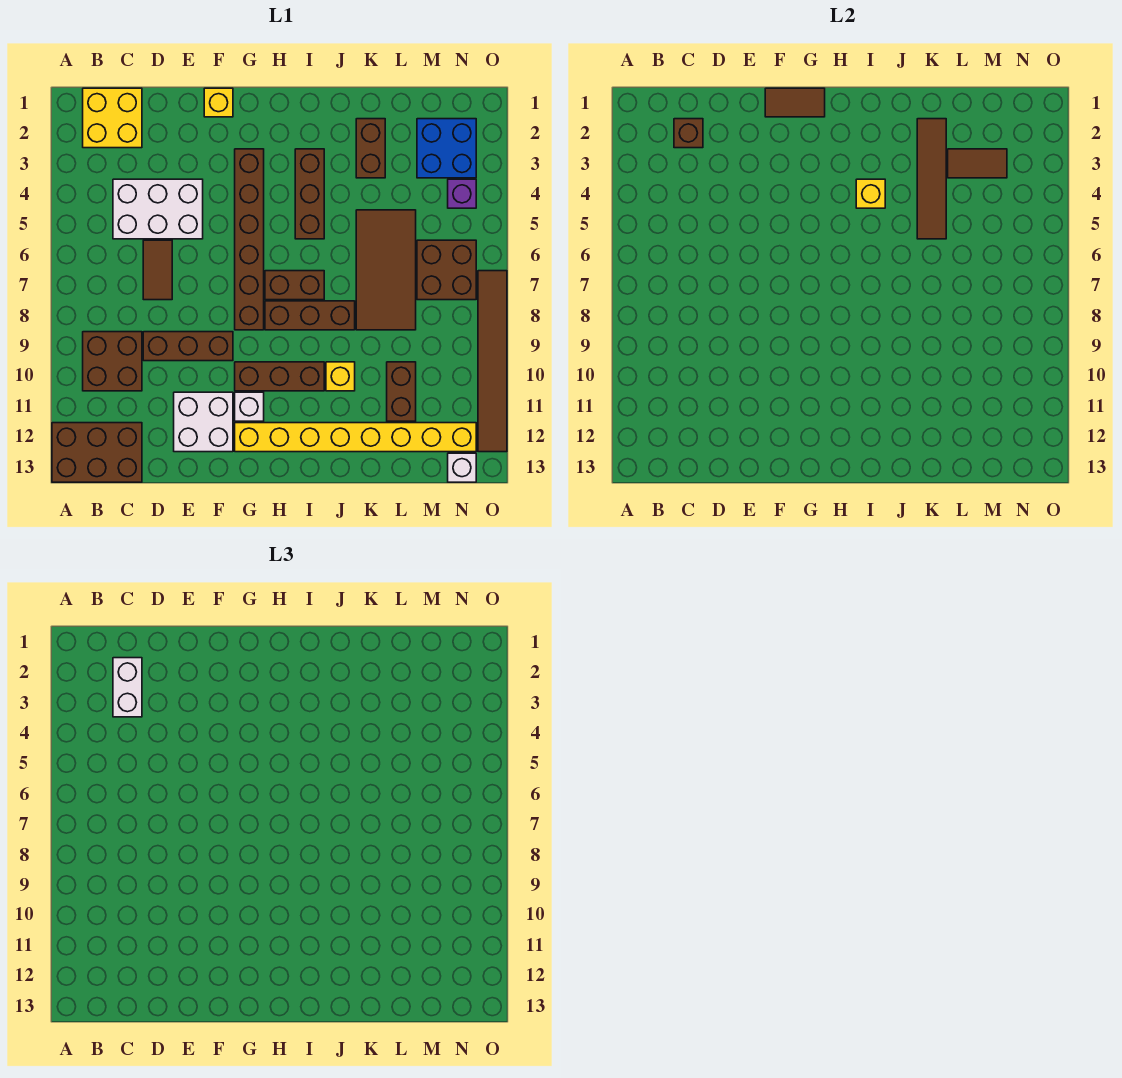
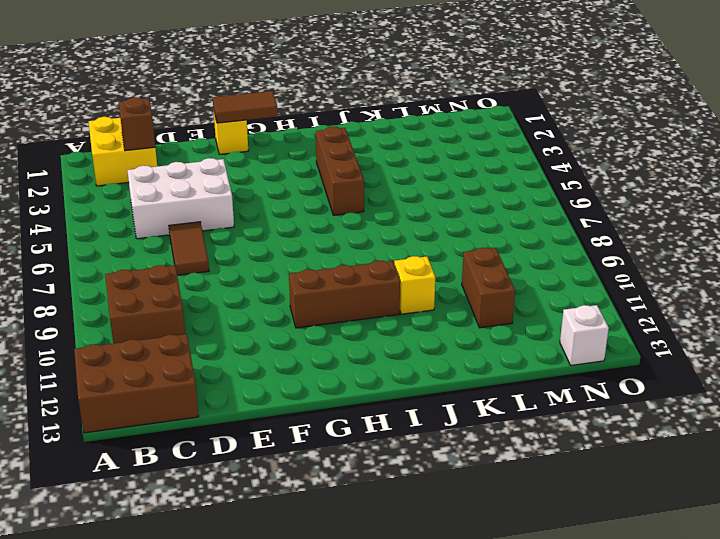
none -> brown 1x3 brick [143,332,233,361]
none -> white 2x2 brick [174,392,233,452]
none -> brown 1x6 brick [235,149,264,330]
none -> white 1x1 brick [235,392,264,421]

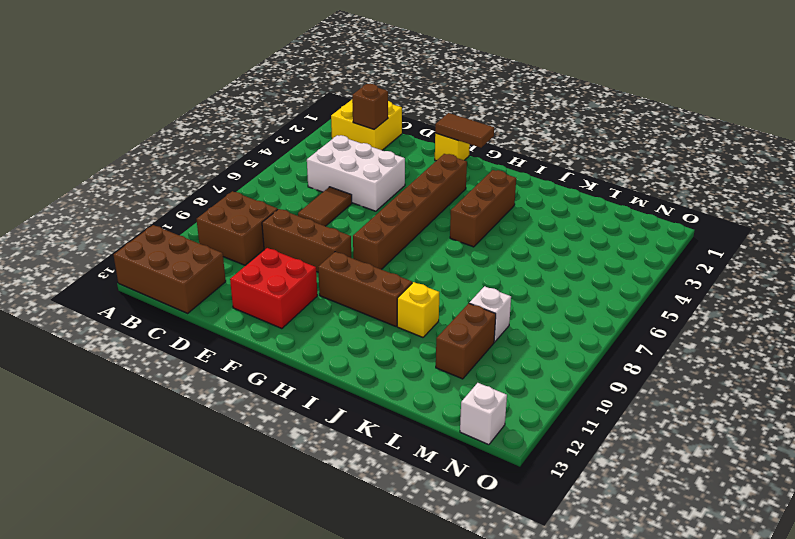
red 2x2 brick [230,248,317,329] -> white 2x2 brick [174,392,233,452]
white 1x1 brick [469,286,511,342] -> white 1x1 brick moved to [235,392,264,421]
none -> yellow 1x8 brick [235,423,476,452]
none -> brown 1x2 brick [265,271,324,300]
none -> brown 1x3 brick [265,301,355,330]
none -> brown 1x2 brick [356,119,385,178]

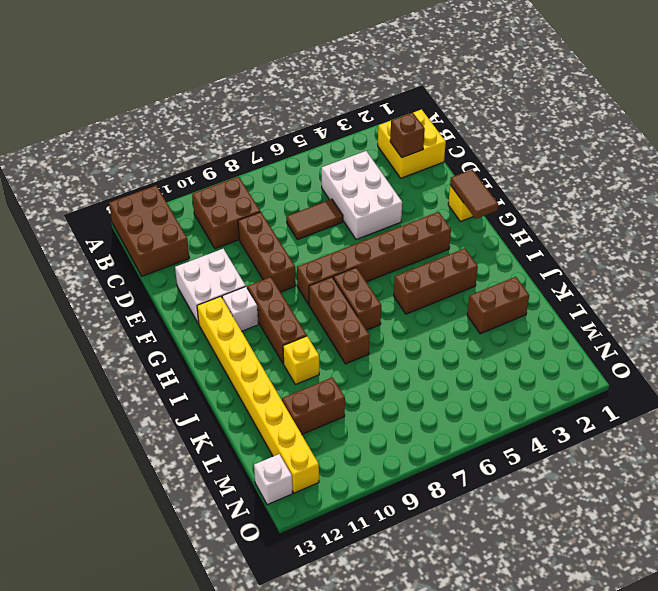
none -> brown 2x4 tile [356,210,416,330]
none -> blue 2x2 brick [417,119,476,178]
none -> brown 2x2 brick [417,240,476,300]
none -> purple 1x1 brick [448,179,476,208]

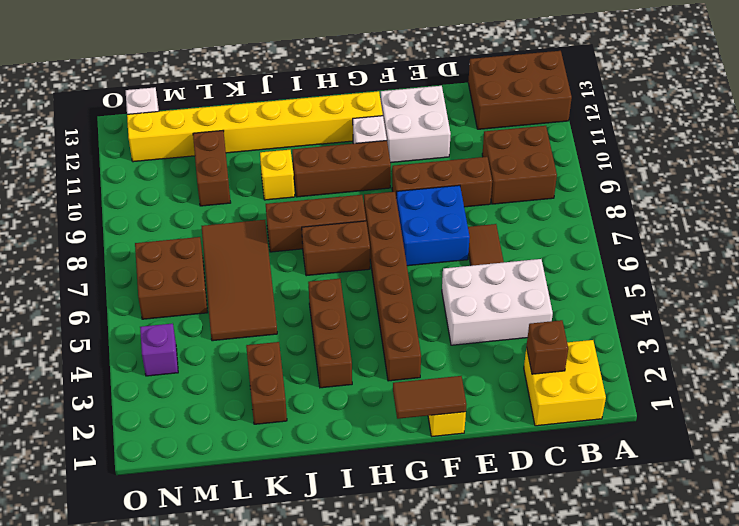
blue 2x2 brick [396,185,470,266] -> blue 2x2 brick moved to [417,119,476,178]
none -> brown 1x6 tile [478,271,507,452]
none -> yellow 1x1 brick [856,179,885,208]
none -> brown 1x4 tile [917,119,946,239]
none -> brown 1x2 tile [948,149,1007,178]

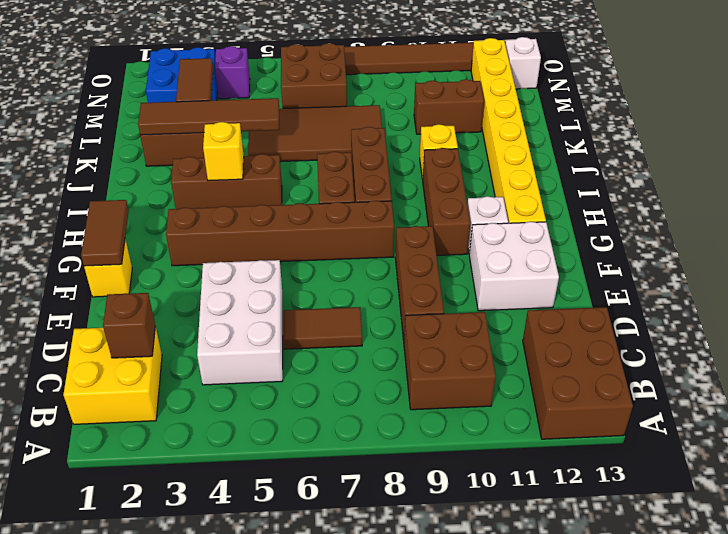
none -> white 1x2 brick [113,658,142,717]

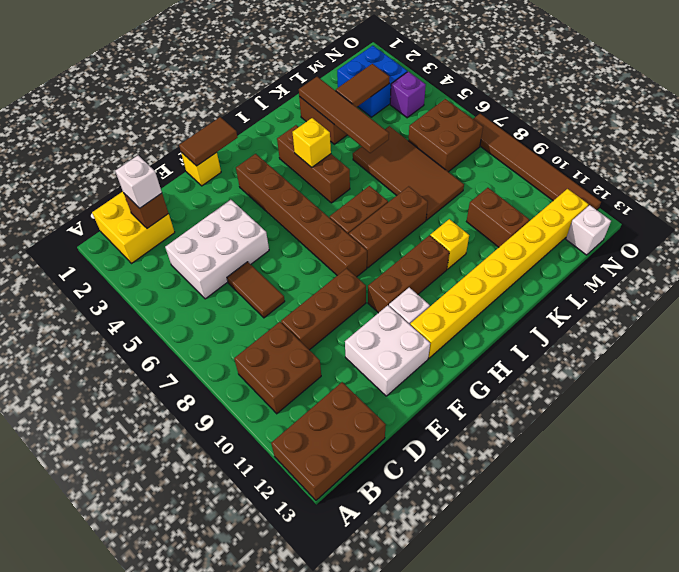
white 1x1 brick [115,155,162,208] -> white 1x2 brick [113,658,142,717]

